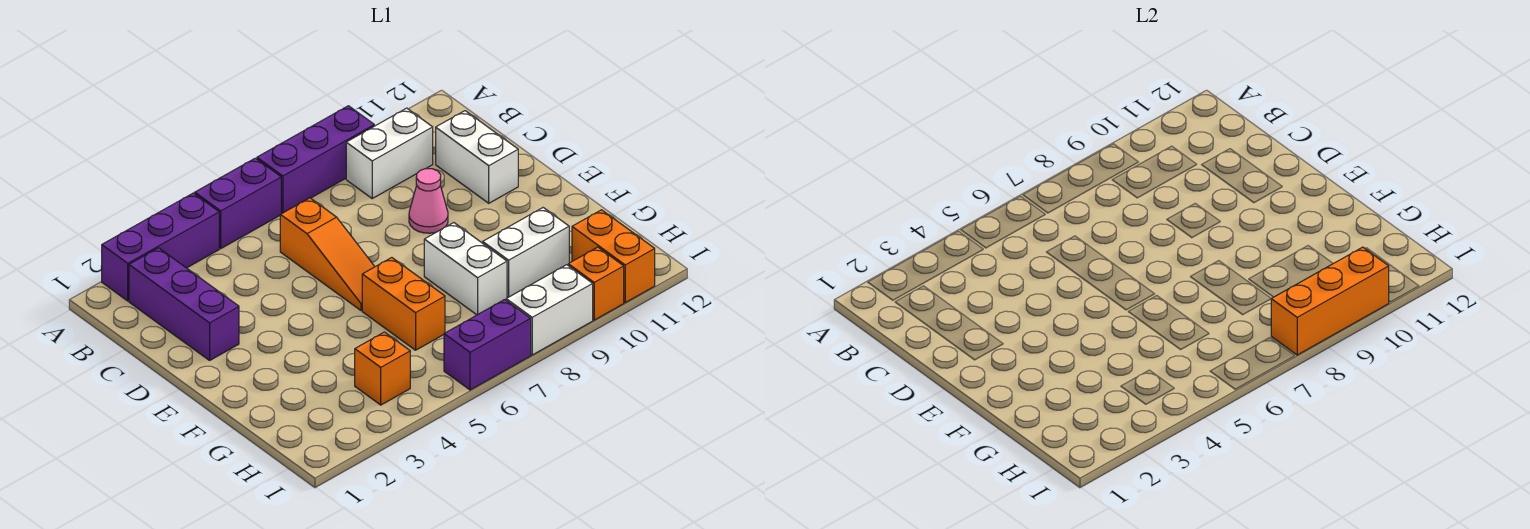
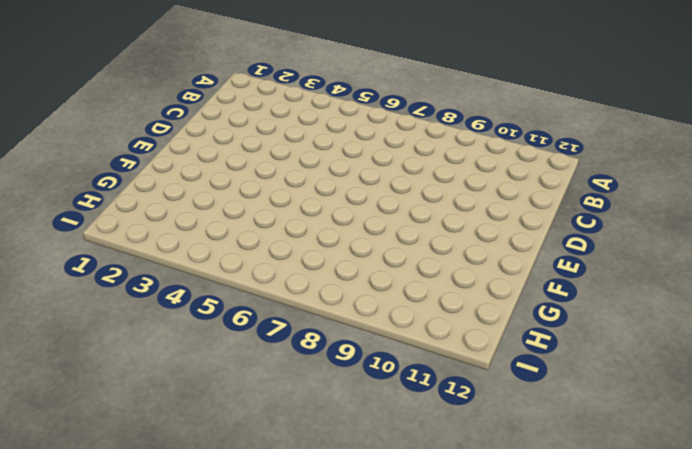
none -> purple 1x3 brick [102,193,219,301]
none -> purple 1x2 brick [195,158,281,248]
none -> purple 1x3 brick [257,106,374,213]

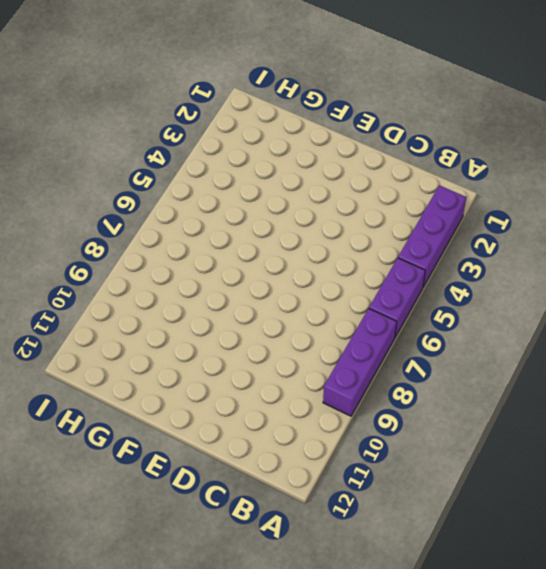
none -> purple 1x3 brick [129,248,239,360]
none -> white 1x2 brick [346,108,433,198]
none -> orange 1x3 slope [280,198,375,310]

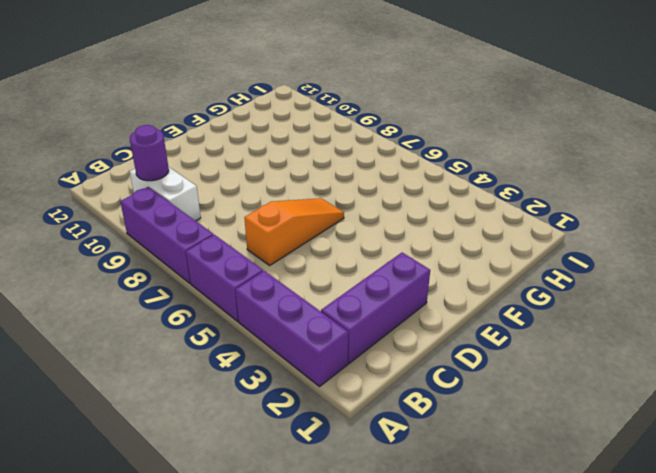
purple 1x1 round brick [130,125,169,181] -> none
none -> white 1x2 brick [436,111,518,203]
none -> pink 1x1 cone [409,169,448,233]
none -> orange 1x2 brick [362,258,445,350]

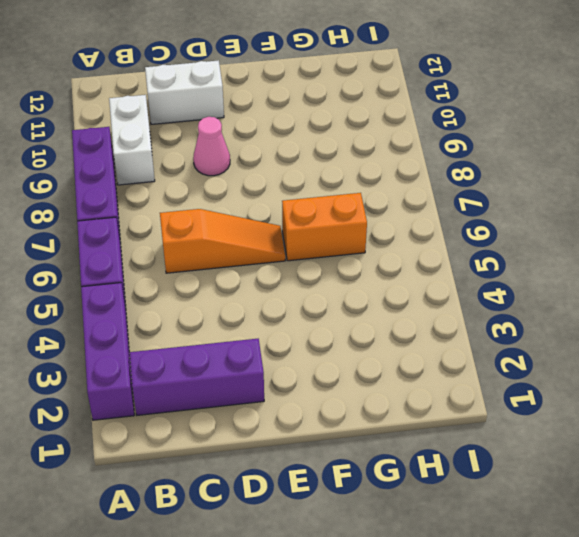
none -> white 1x2 brick [424,223,507,315]
none -> white 1x2 brick [483,208,569,297]
none -> orange 1x1 brick [355,332,410,405]

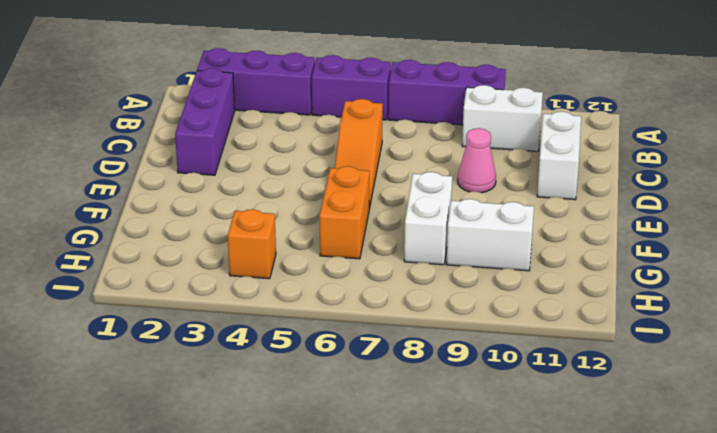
none -> orange 1x2 brick [572,210,655,303]
none -> purple 1x2 brick [444,300,531,390]
none -> white 1x2 brick [506,265,593,355]

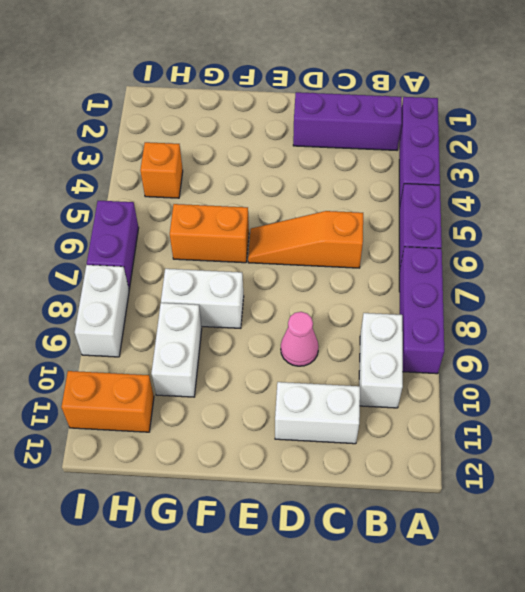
none -> orange 1x1 brick [568,247,624,320]
none -> orange 1x3 brick [1271,247,1389,355]

